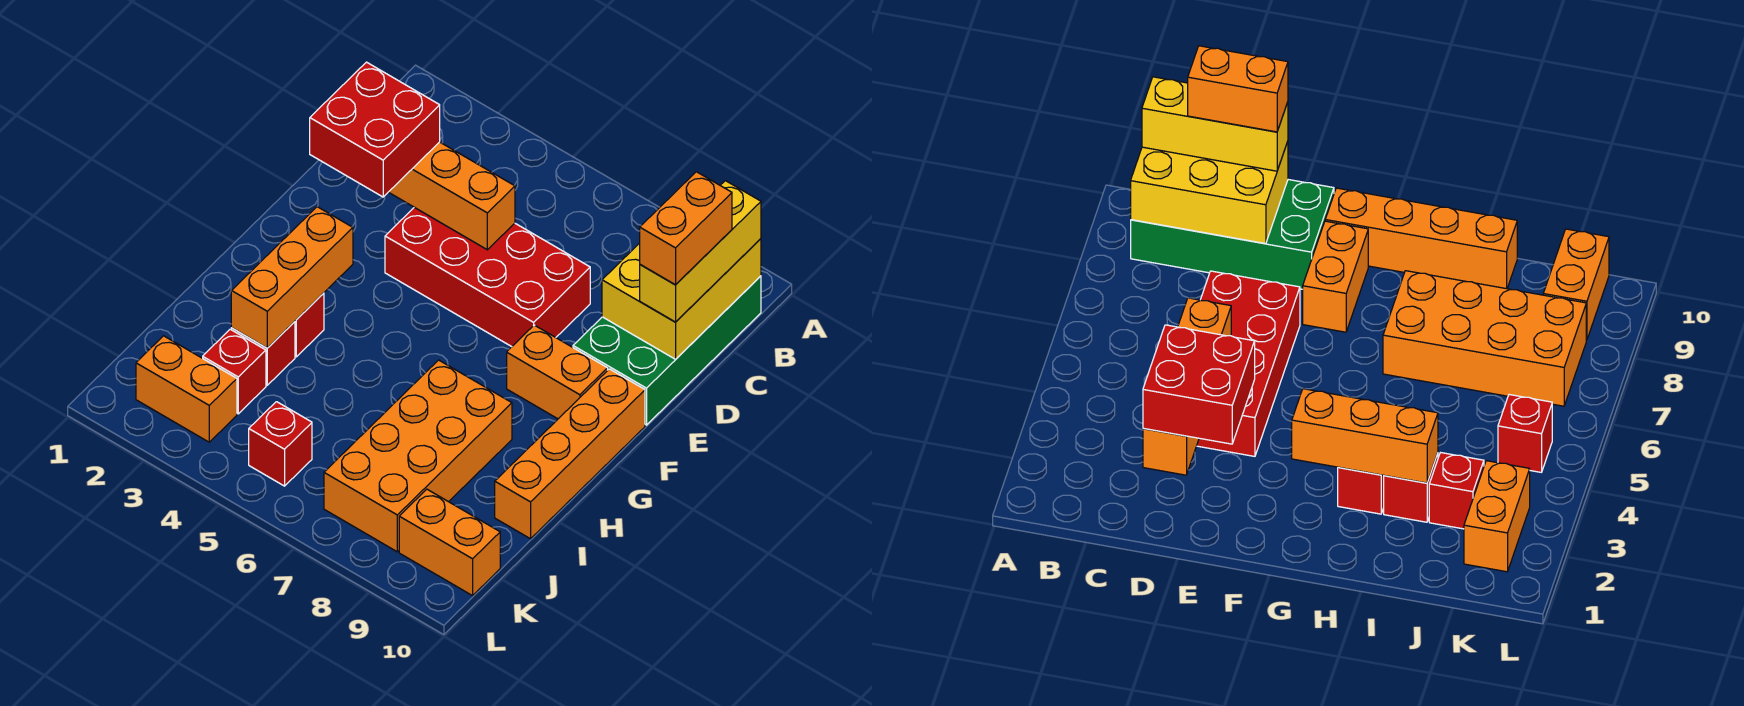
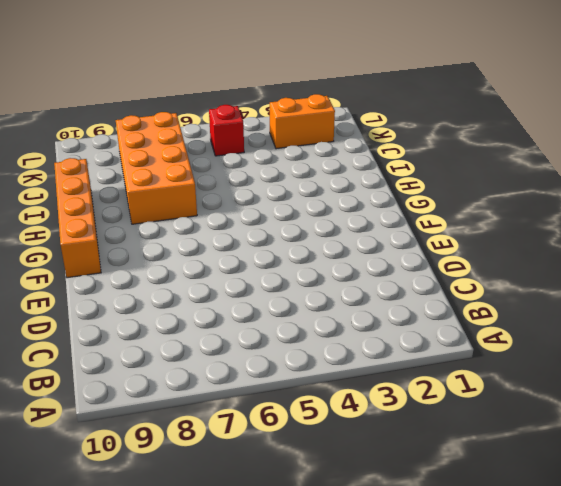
none -> green 2x4 brick [573,276,761,425]
none -> red 2x4 brick [385,207,590,347]
none -> orange 1x2 brick [507,325,608,419]

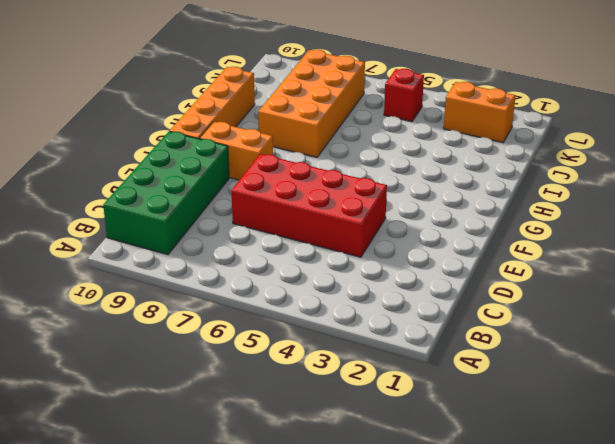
none -> red 1x1 brick [295,293,324,357]
none -> red 1x1 brick [231,322,295,385]
none -> red 1x1 brick [203,329,266,414]

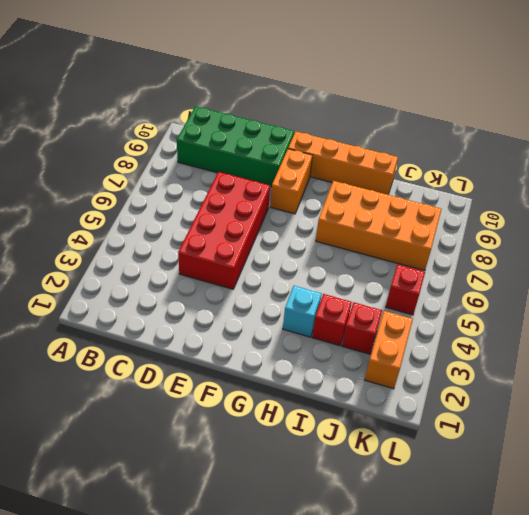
cyan 1x1 brick [283,286,322,337] -> red 1x1 brick [295,293,324,357]
none -> orange 1x2 brick [399,489,500,596]
none -> yellow 2x3 brick [602,239,761,359]
none -> orange 1x4 brick [389,142,515,250]

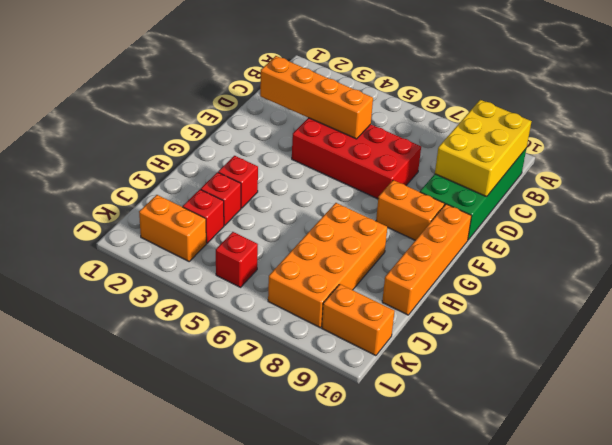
none -> orange 1x3 brick [231,207,353,348]
none -> yellow 1x3 brick [640,181,761,322]
none -> red 2x2 brick [310,62,440,197]

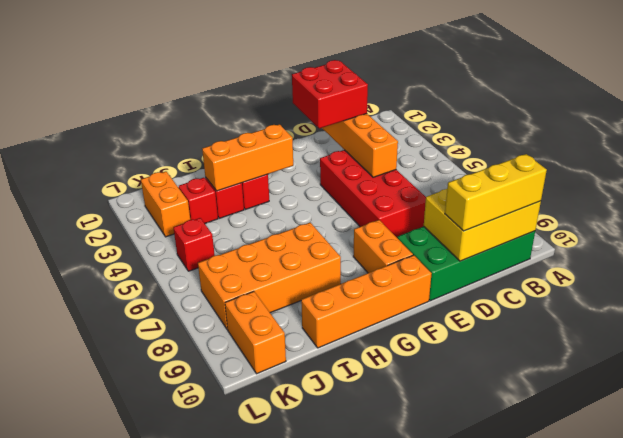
none -> orange 1x2 brick [640,172,732,285]

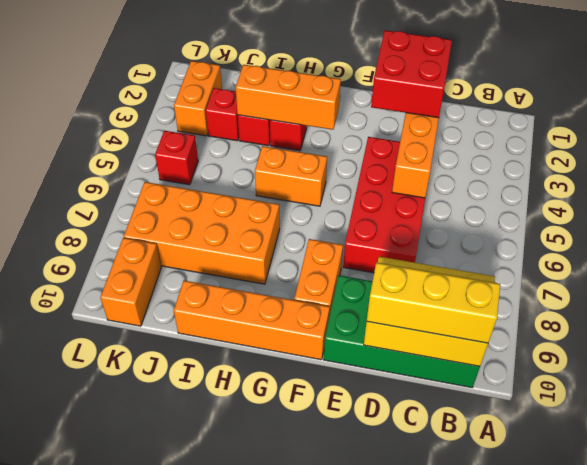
orange 1x2 brick [255,146,327,206] -> orange 1x2 brick moved to [640,172,732,285]

